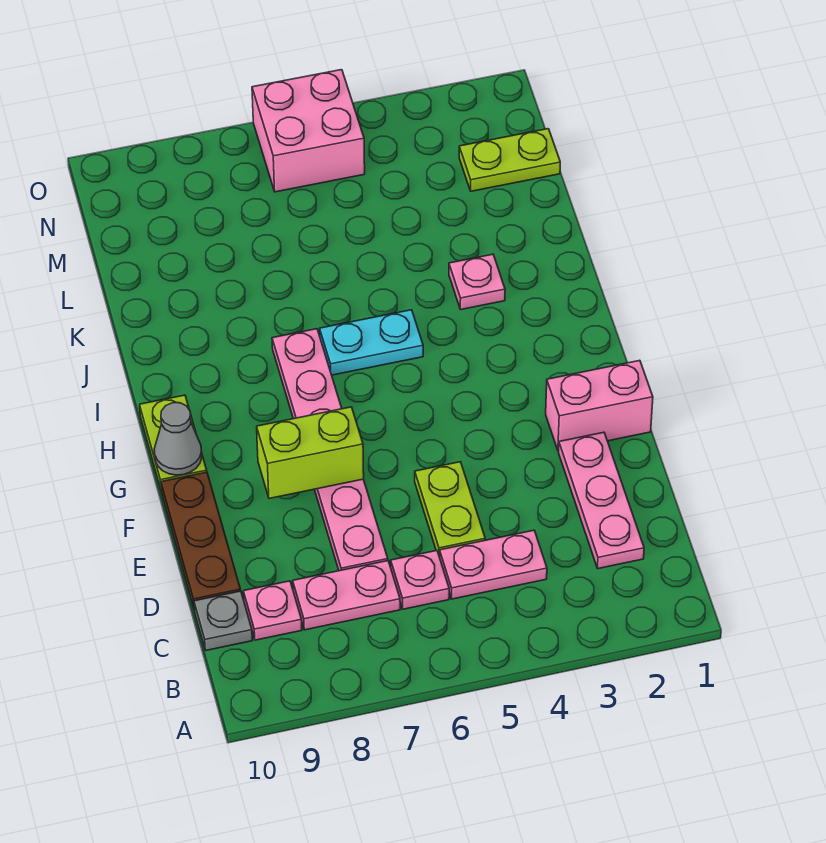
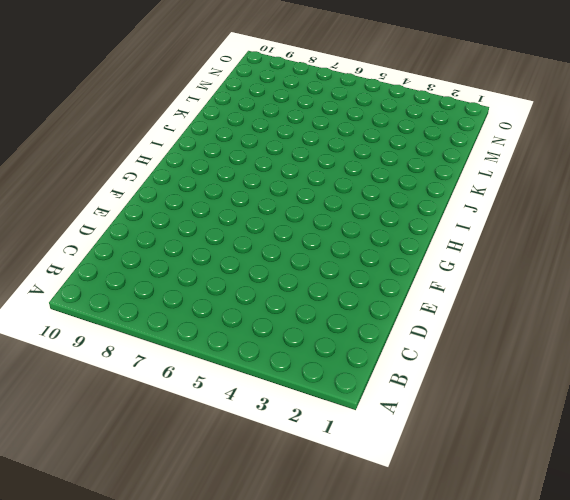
none -> pink 1x3 plate [559,432,644,569]
none -> pink 1x2 plate [440,530,547,599]
none -> pink 1x1 plate [391,551,449,609]

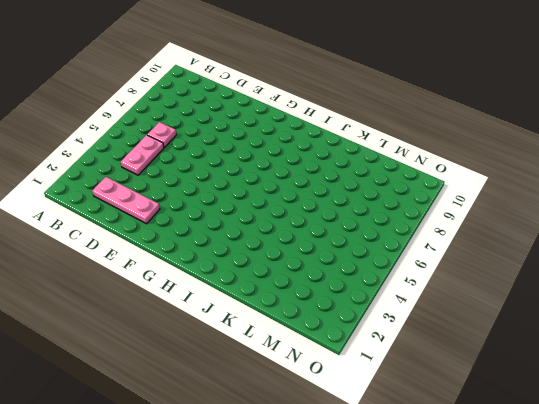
none -> pink 1x2 plate [293,561,400,630]
none -> pink 1x1 plate [243,581,302,640]
none -> grey 1x1 plate [194,591,252,650]

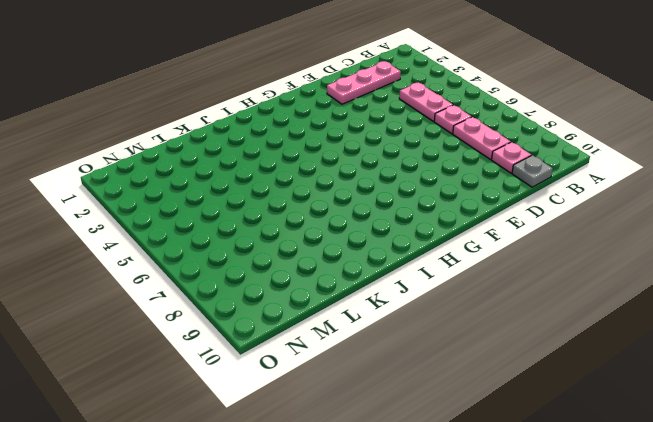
none -> lime 1x2 plate [415,462,485,557]
none -> pink 1x6 plate [272,329,388,571]
none -> brown 1x3 plate [161,472,241,608]

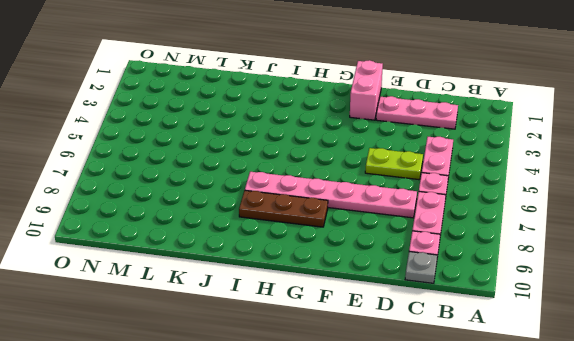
brown 1x3 plate [239,190,328,227] -> brown 1x3 plate moved to [161,472,241,608]
none -> lime 1x2 plate [140,395,207,491]
none -> cyan 1x2 plate [320,310,423,375]
none -> pink 1x1 plate [449,254,505,309]

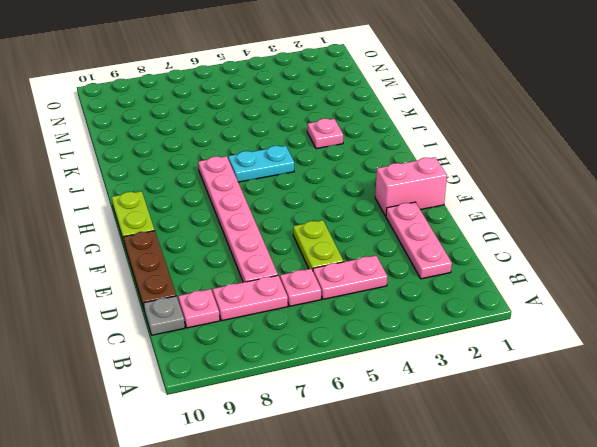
none -> lime 1x2 plate [459,129,560,191]
none -> pink 2x2 brick [252,70,365,192]
none -> lime 1x2 brick [257,407,364,499]

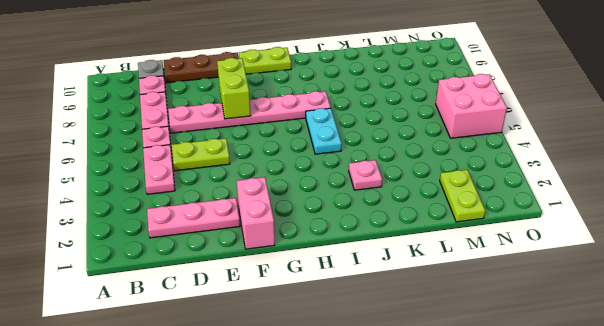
none -> grey 1x1 cone [154,403,202,475]

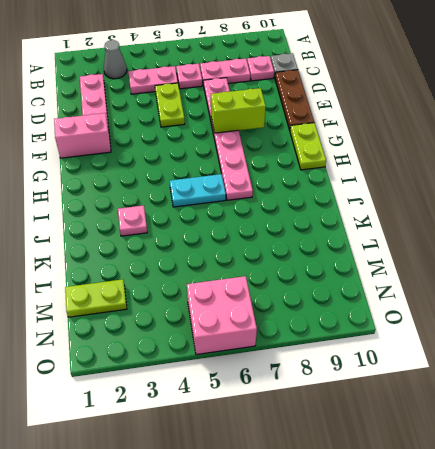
grey 1x1 cone [104,40,127,79] -> grey 1x1 cone moved to [154,403,202,475]

